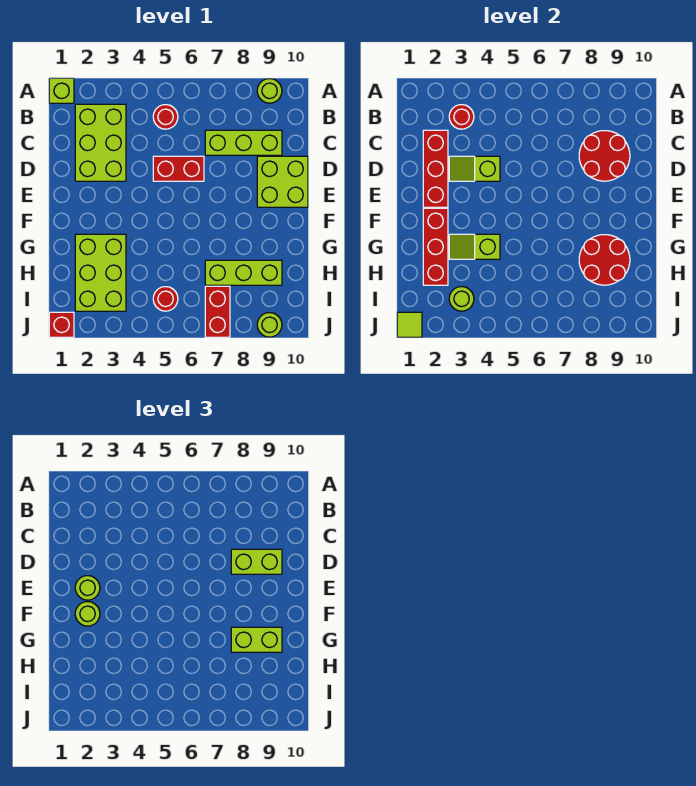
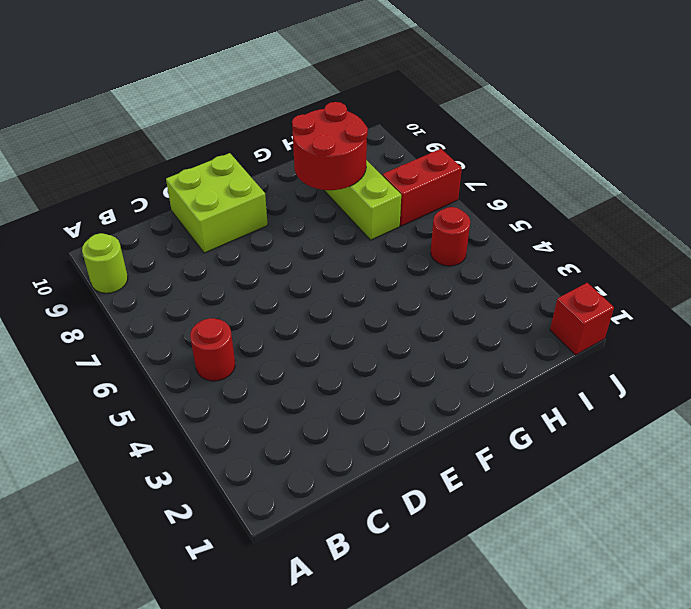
none -> lime 1x1 brick [49,78,74,103]
none -> lime 2x3 brick [75,104,126,181]
none -> lime 1x3 brick [205,130,282,155]

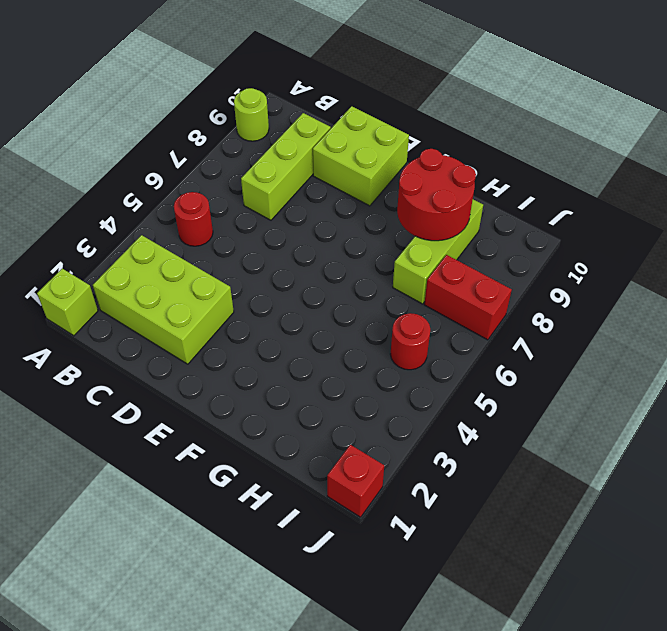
none -> red 1x2 brick [153,156,204,181]
none -> lime 2x3 brick [75,234,126,311]
none -> lime 1x1 round brick [257,313,282,337]

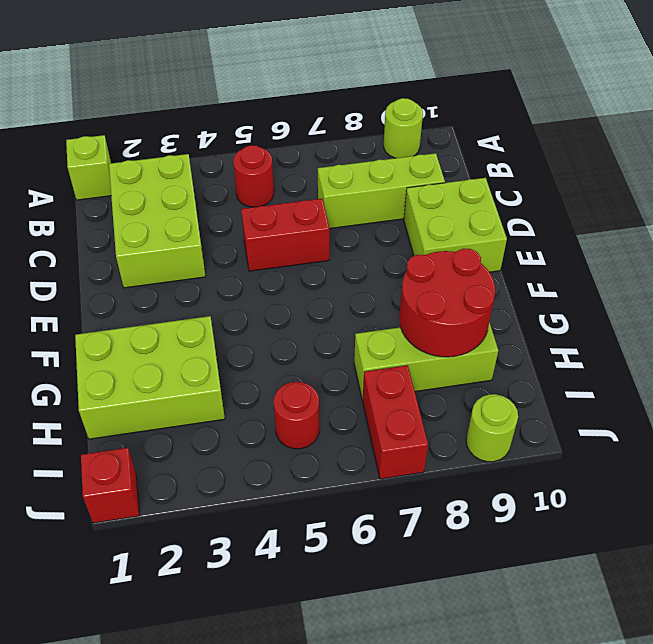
lime 2x3 brick [75,316,225,439] -> lime 2x3 brick turned to [75,234,126,311]
none -> red 1x1 round brick [449,105,474,129]
none -> red 1x3 brick [423,130,448,207]
none -> red 2x2 round brick [579,131,630,181]

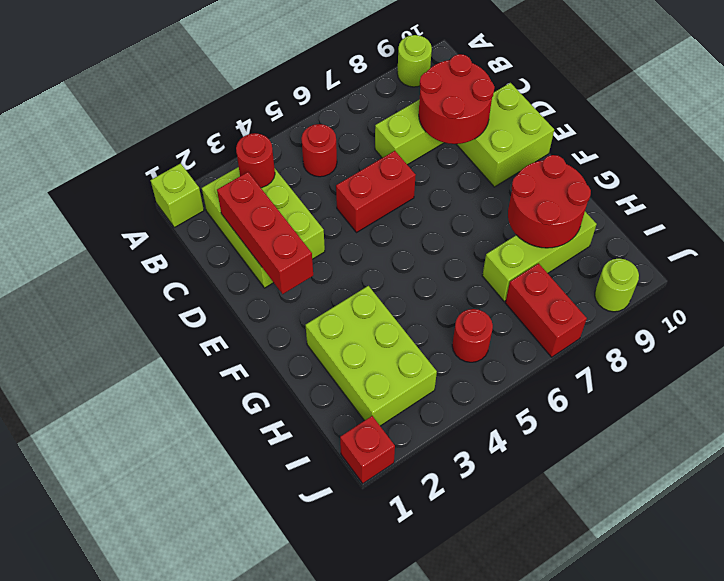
none -> lime 1x2 slope [449,156,500,181]
none -> red 1x3 brick [423,208,448,285]
none -> lime 1x2 slope [449,234,500,259]

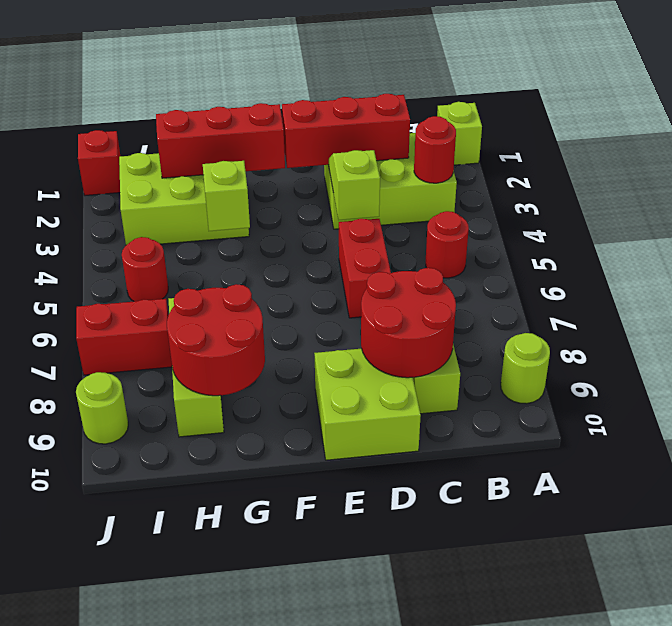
none -> lime 1x1 round brick [449,287,474,311]
none -> lime 1x1 tile [397,312,422,337]
none -> lime 1x2 brick [231,549,282,574]

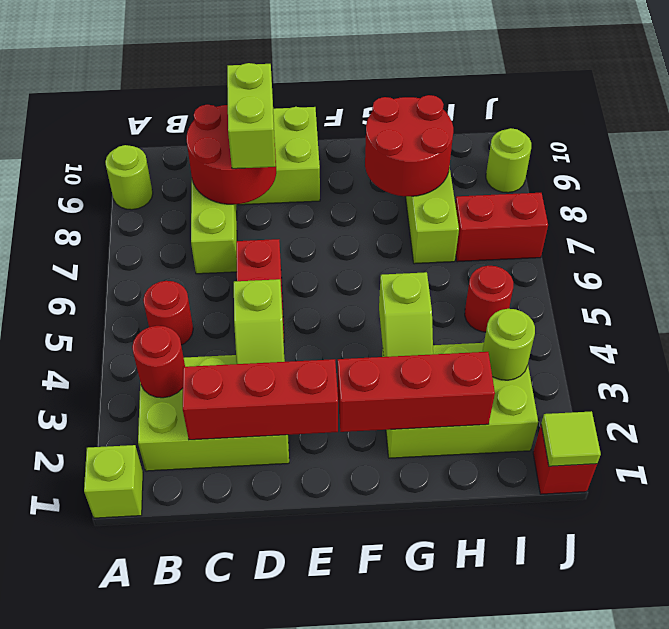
none -> lime 1x1 round brick [75,576,100,600]
none -> lime 1x1 round brick [75,602,100,626]
none -> lime 1x2 brick [231,627,282,652]

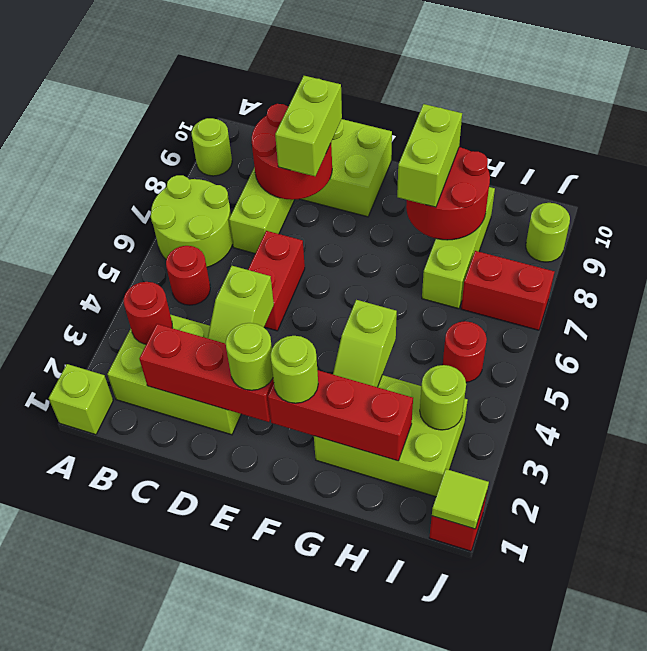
lime 2x2 round brick [151,175,233,267] -> none

